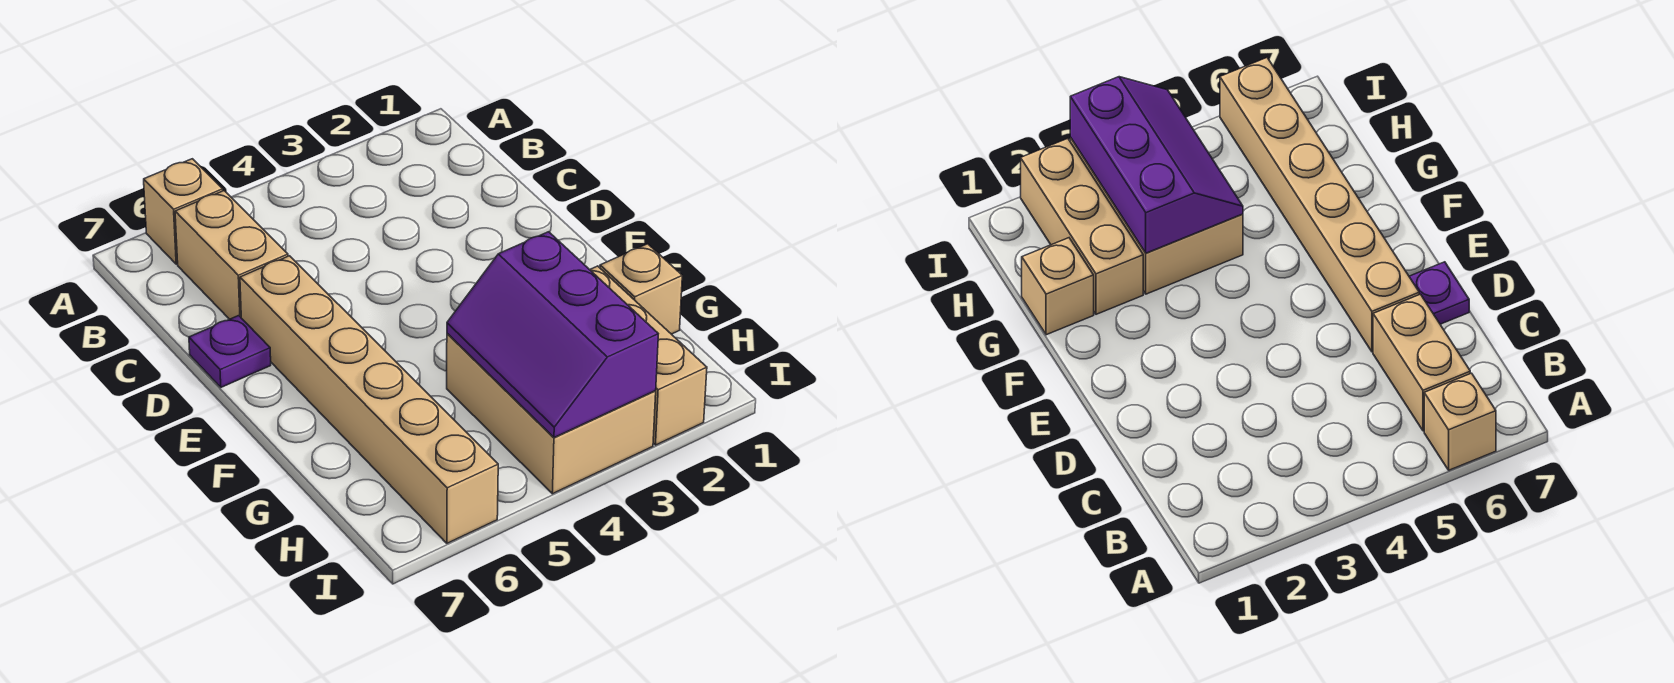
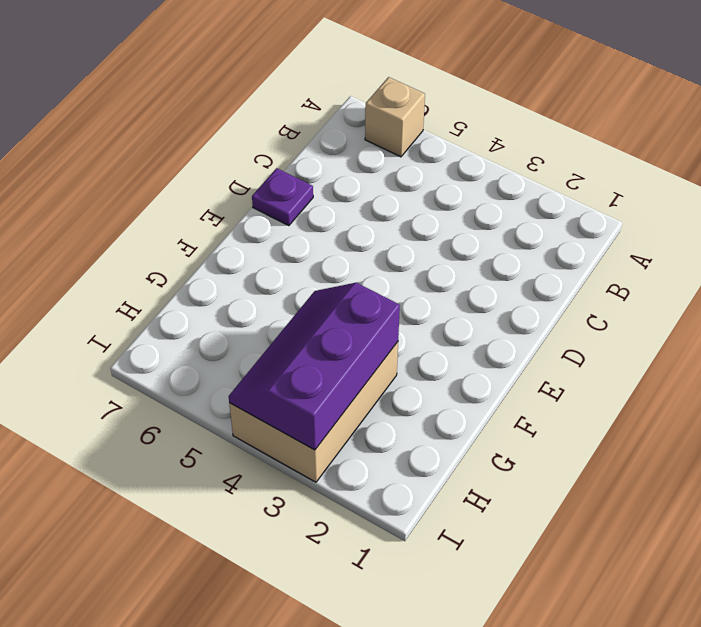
none -> tan 1x2 brick [175,191,288,319]
none -> tan 1x6 brick [240,256,498,543]

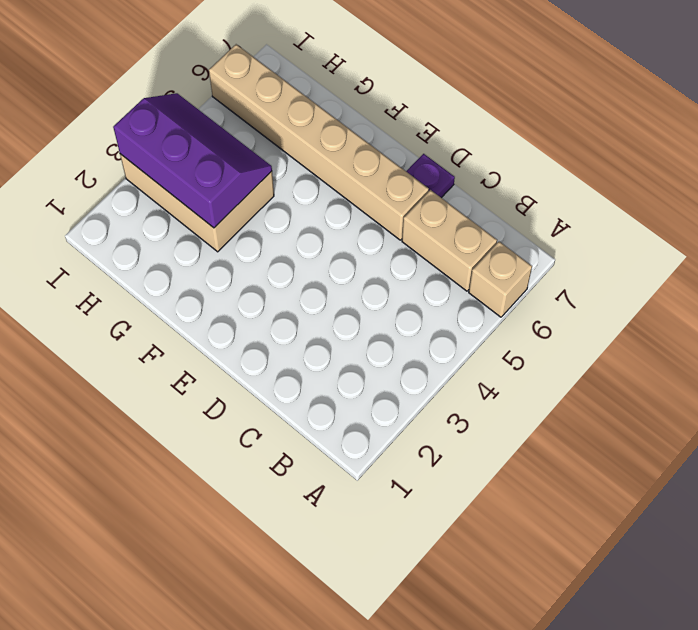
none -> tan 1x1 brick [600,244,682,334]
none -> tan 1x3 brick [590,266,707,445]

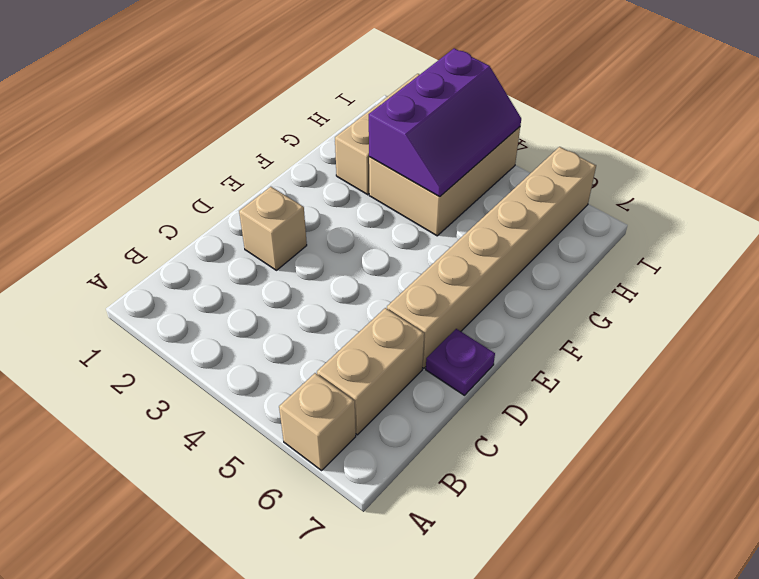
tan 1x1 brick [239,187,307,270] -> tan 1x1 brick moved to [600,244,682,334]

